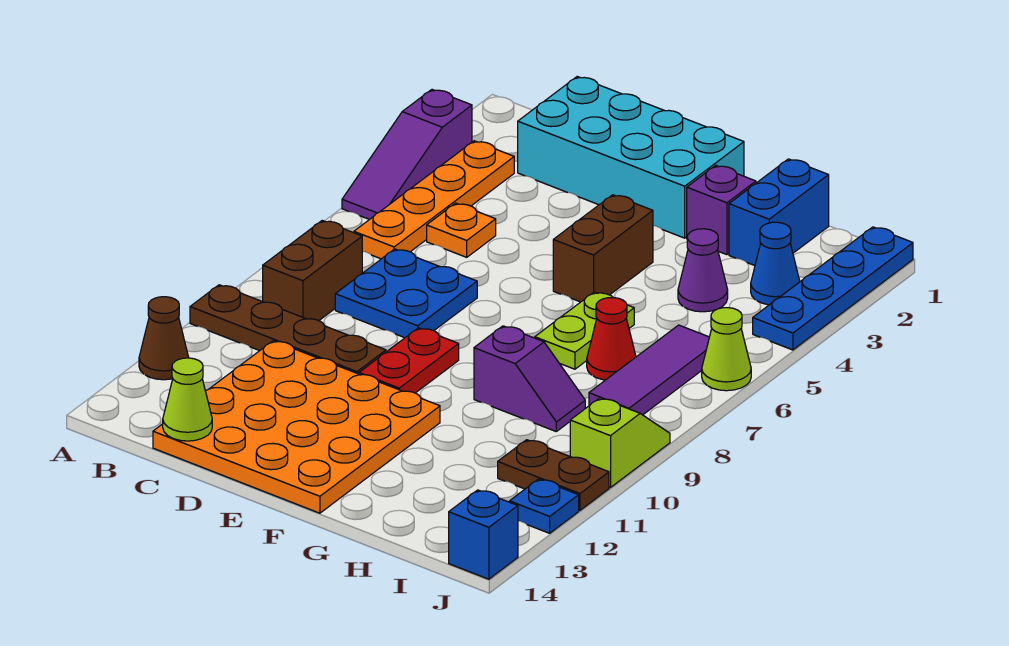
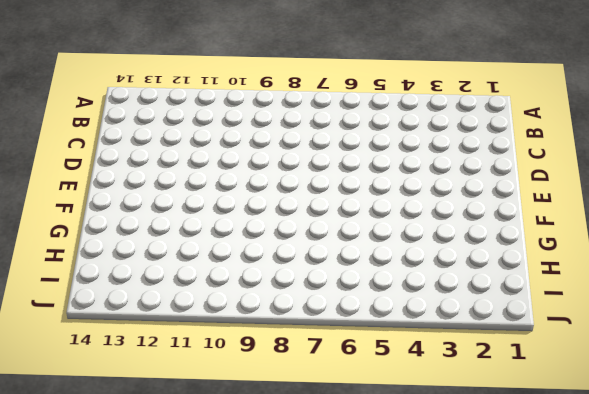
none -> purple 1x3 slope [342,90,472,220]
none -> brown 1x4 plate [190,285,386,374]
none -> brown 1x1 cone [139,297,189,380]

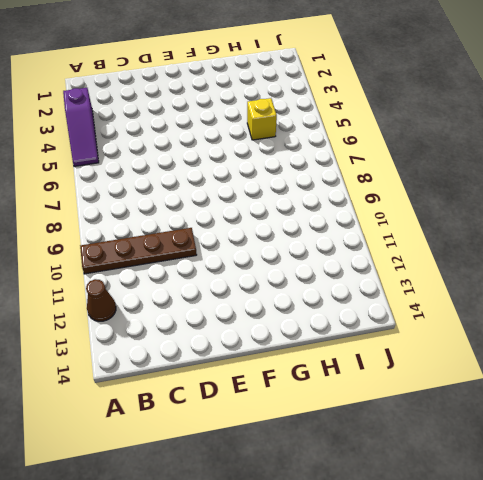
yellow 1x1 brick [247,98,277,140] -> none
none -> orange 1x4 plate [354,141,514,259]
none -> brown 1x2 brick [263,221,362,321]
none -> cyan 2x4 brick [518,77,744,238]

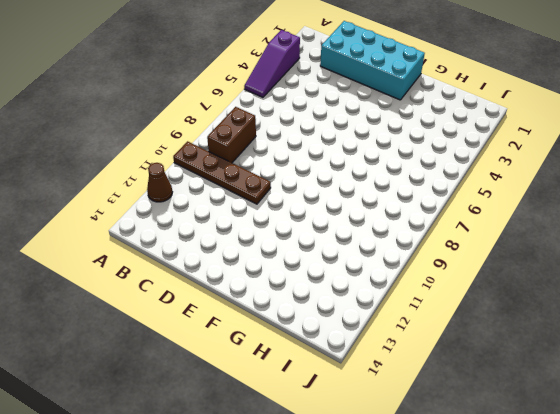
none -> orange 1x4 plate [354,141,514,259]
none -> orange 1x1 plate [427,203,496,257]
none -> blue 2x2 plate [335,249,477,338]

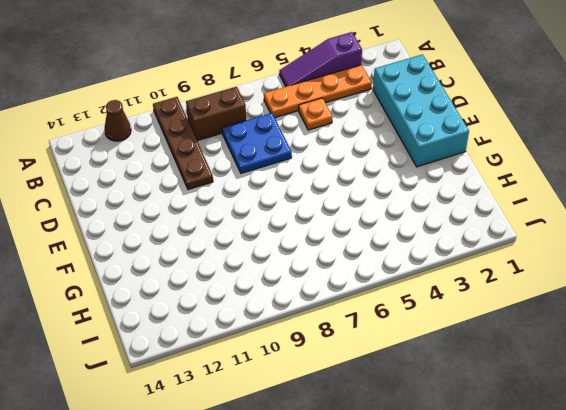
none -> orange 4x4 plate [153,341,440,513]
none -> red 1x2 plate [359,328,459,393]
none -> brown 1x2 brick [553,195,653,302]

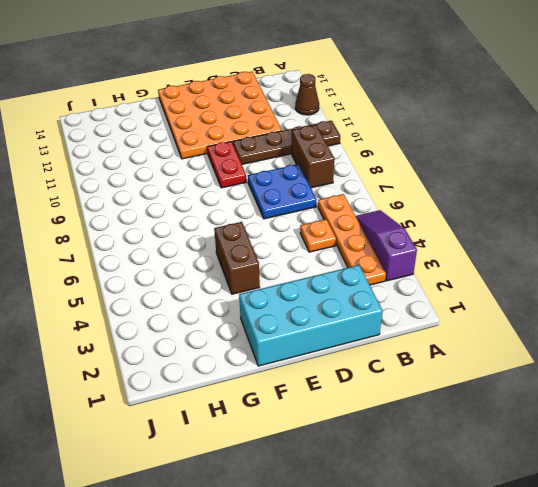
none -> purple 1x1 brick [687,165,756,255]
none -> lime 1x2 plate [535,292,634,369]
none -> purple 1x2 slope [474,326,585,431]

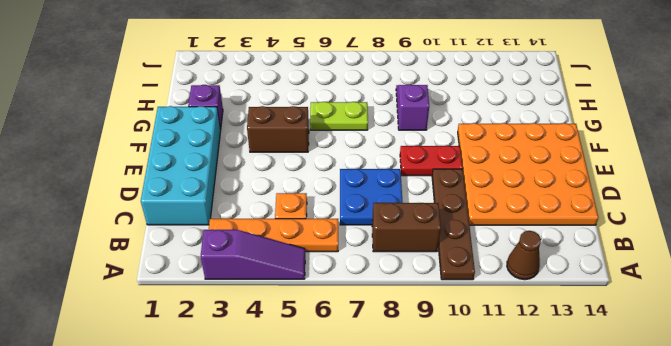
none -> blue 1x2 brick [729,159,829,266]
none -> purple 1x1 cone [678,229,728,312]
none -> red 1x1 cone [587,298,636,380]

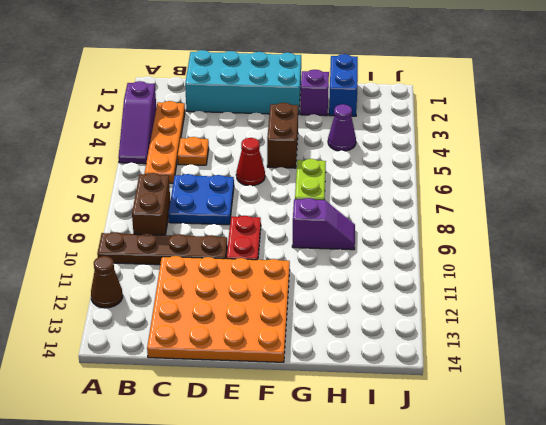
red 1x1 cone [236,138,265,186] -> red 1x1 cone moved to [587,298,636,380]
none -> blue 1x1 cone [751,222,800,305]
none -> purple 1x3 tile [589,325,709,415]
none -> brown 1x2 plate [498,440,609,510]

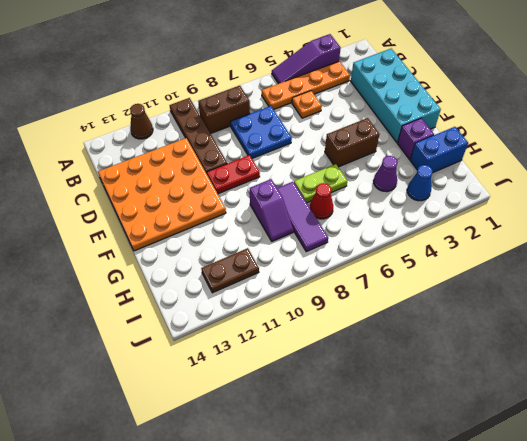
purple 1x3 tile [277,182,328,252] -> purple 1x3 tile turned to [589,325,709,415]
brown 1x2 plate [201,248,259,293] -> brown 1x2 plate turned to [498,440,609,510]
none -> blue 1x4 plate [753,227,913,350]
none -> lime 1x1 cone [702,308,751,391]
none -> lime 1x2 slope [570,398,670,488]

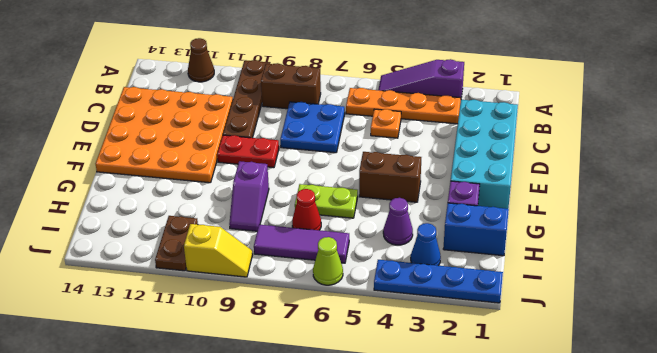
yellow 1x2 slope [184,224,253,277] -> lime 1x2 slope [570,398,670,488]
none -> blue 1x1 plate [509,479,579,533]
none -> blue 1x1 brick [449,490,518,579]
none -> lime 1x1 cone [163,358,212,441]

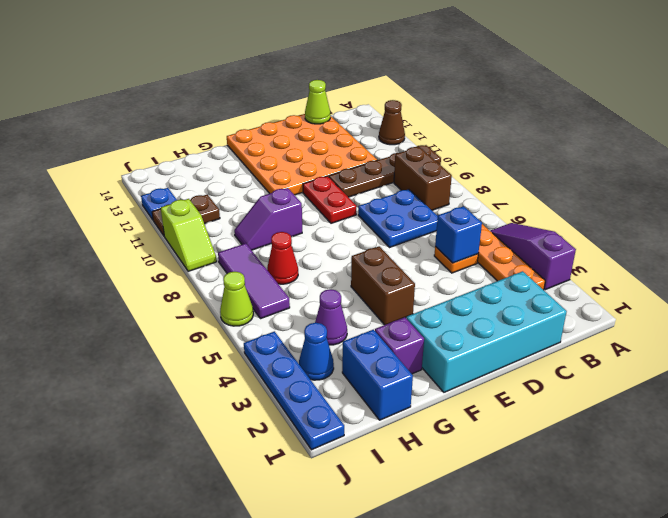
blue 1x1 brick [435,206,482,263] -> blue 1x1 brick moved to [449,490,518,579]
none -> lime 1x2 plate [535,292,634,369]

